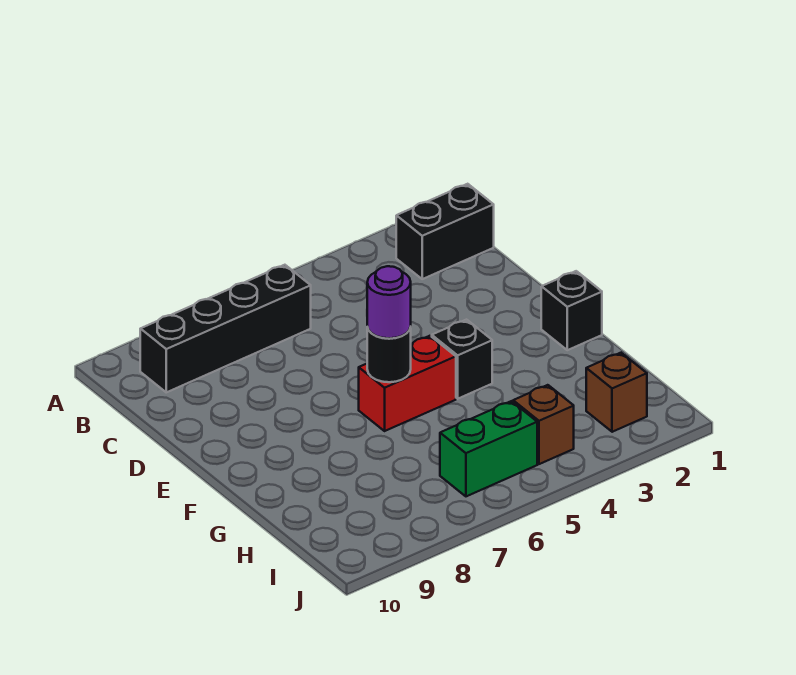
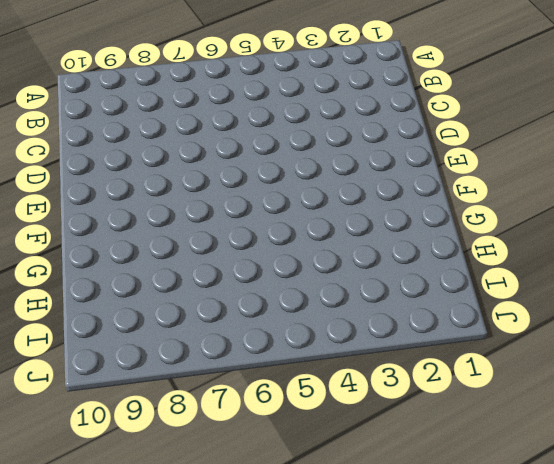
none -> black 1x2 brick [396,184,494,279]
none -> black 1x4 brick [140,265,311,392]

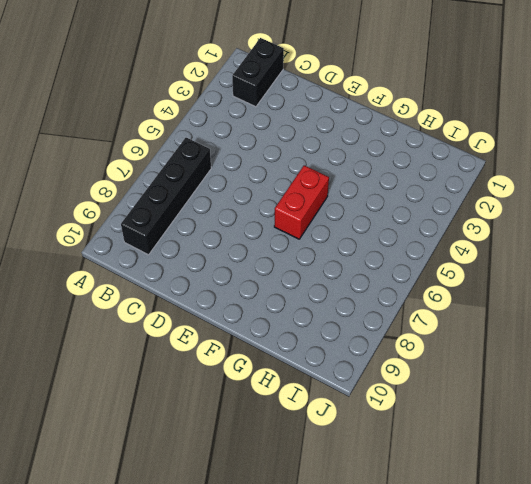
none -> black 1x1 brick [541,271,602,350]
none -> black 1x1 brick [432,320,492,399]

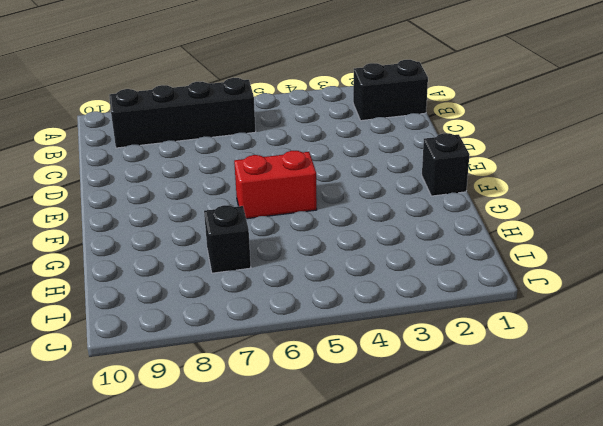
black 1x1 brick [204,205,251,273] -> black 1x1 brick moved to [432,320,492,399]
none -> brown 1x1 brick [586,353,647,432]
none -> brown 1x1 brick [513,385,574,464]

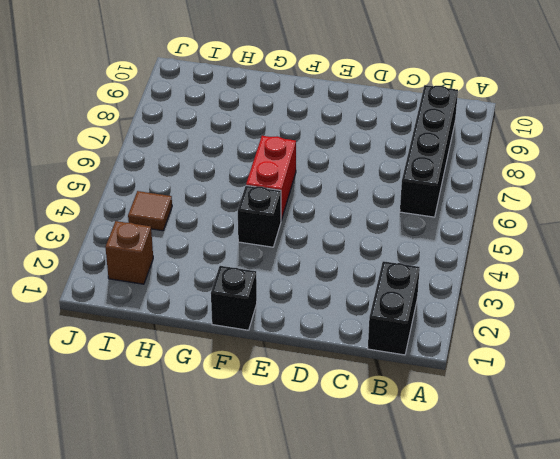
brown 1x1 tile [128,191,172,231] -> brown 1x1 brick [513,385,574,464]
none -> green 1x2 brick [440,401,537,496]
none -> black 1x1 round brick [367,327,411,382]

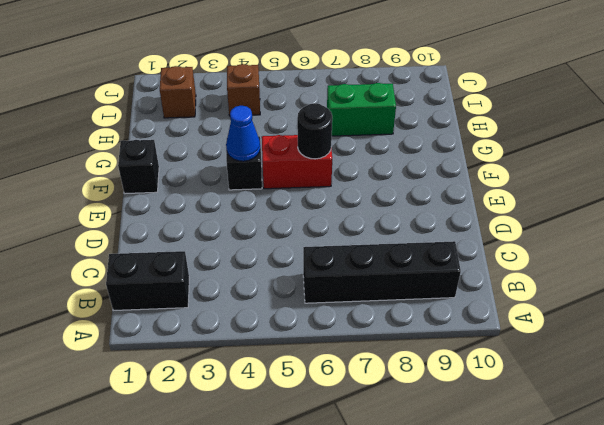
blue 1x1 cone [226,106,260,161] -> none
green 1x2 brick [327,83,396,136] -> green 1x2 brick moved to [440,401,537,496]
none -> purple 1x1 round brick [367,266,411,338]

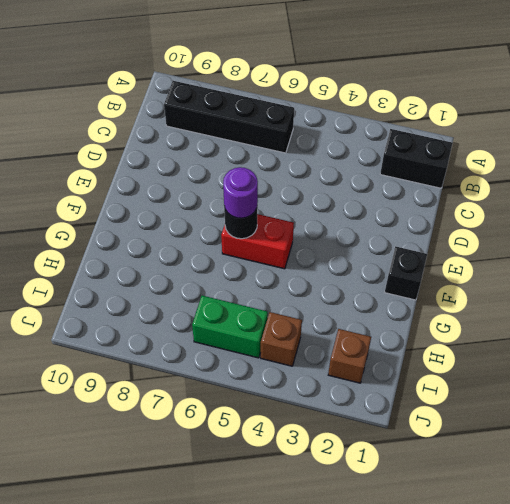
none -> black 1x1 brick [432,320,492,399]

